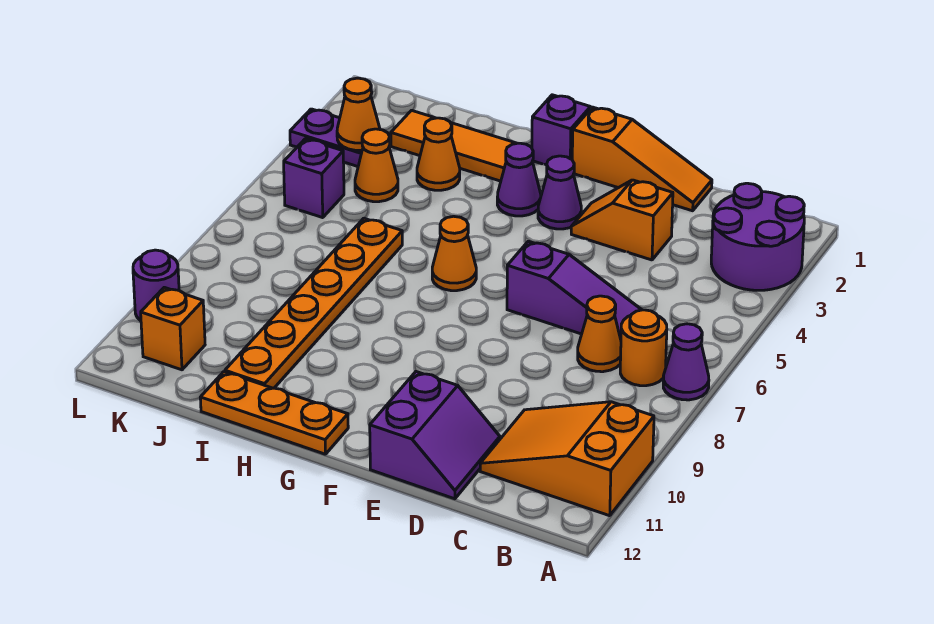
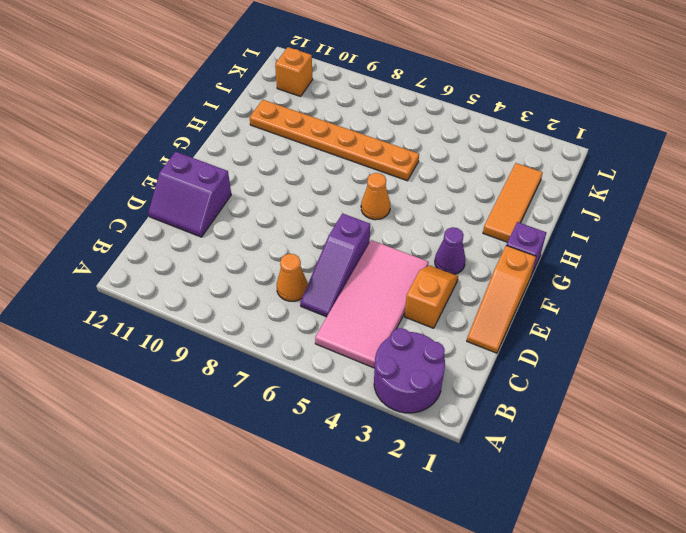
pink 2x4 tile [315,240,429,368] -> none
none -> purple 1x1 cone [663,324,709,400]
none -> orange 2x3 slope [480,402,654,516]
none -> orange 1x1 round brick [620,310,667,386]

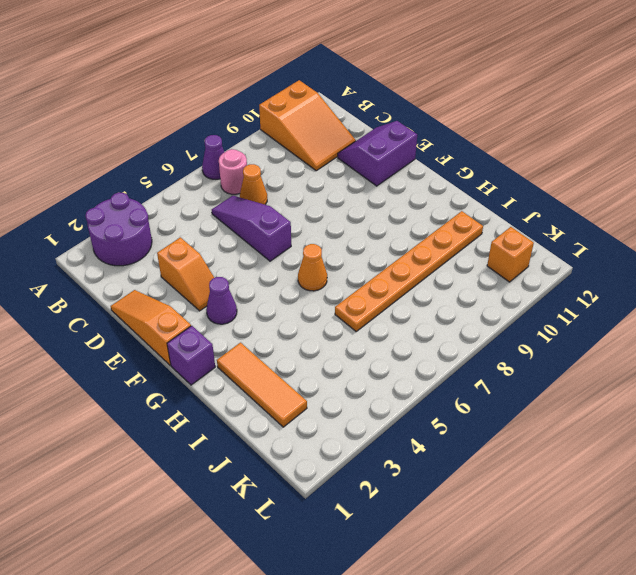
pink 1x1 round brick [219,149,247,194] -> orange 1x1 round brick [620,310,667,386]
none -> purple 1x1 cone [497,143,541,216]
none -> orange 1x3 plate [200,372,348,454]
none -> orange 1x1 cone [417,118,460,190]

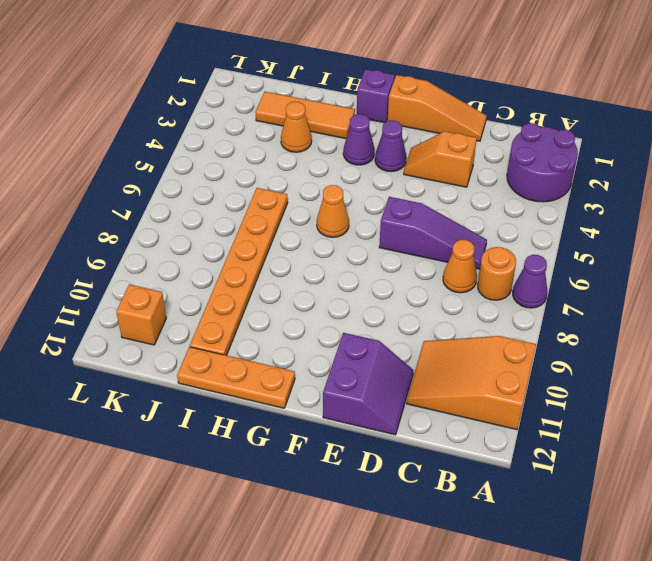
none -> orange 1x1 cone [355,129,398,202]
none -> purple 1x2 plate [290,109,362,167]
none -> purple 1x1 brick [284,139,344,218]

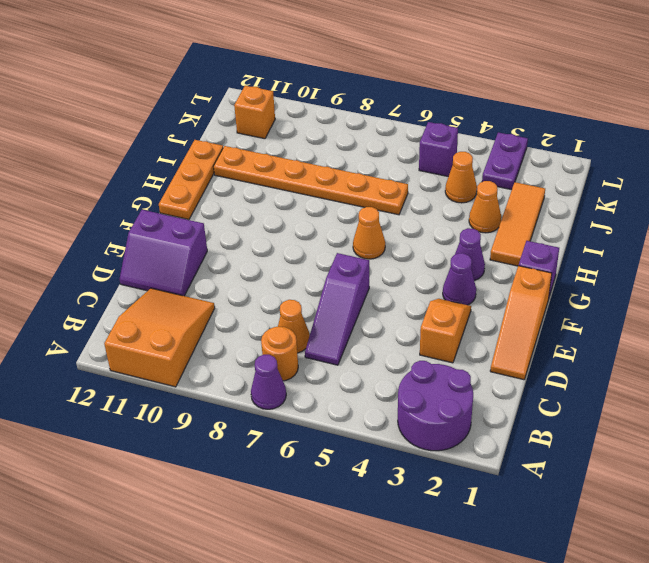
none -> purple 1x1 round brick [133,250,179,321]
none -> orange 1x1 cone [337,78,380,150]

